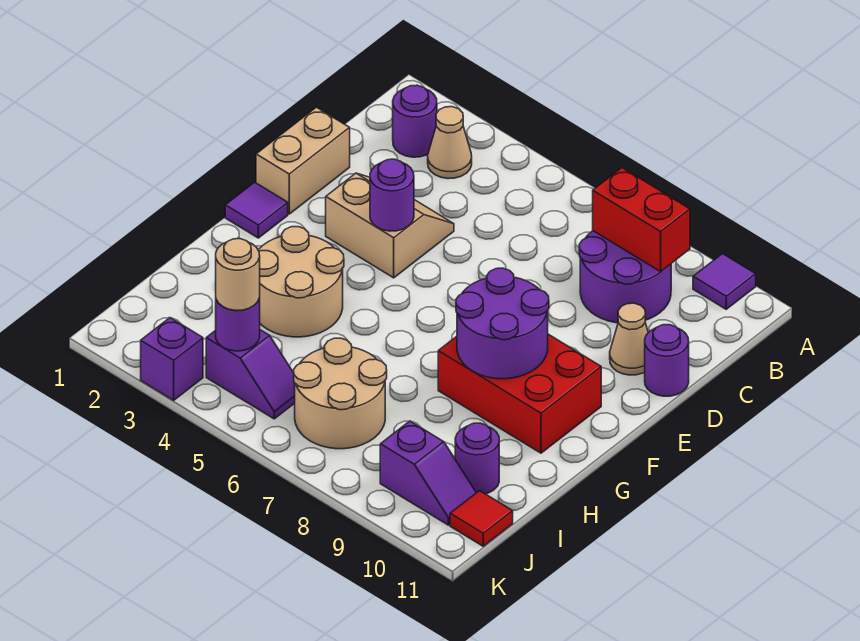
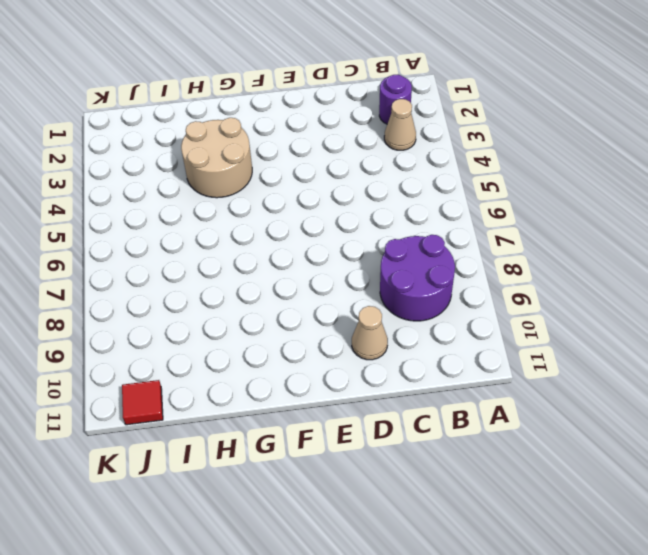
none -> purple 1x1 tile [693,254,756,309]
none -> tan 1x2 brick [256,107,350,214]
none -> tan 2x2 slope [326,173,454,278]

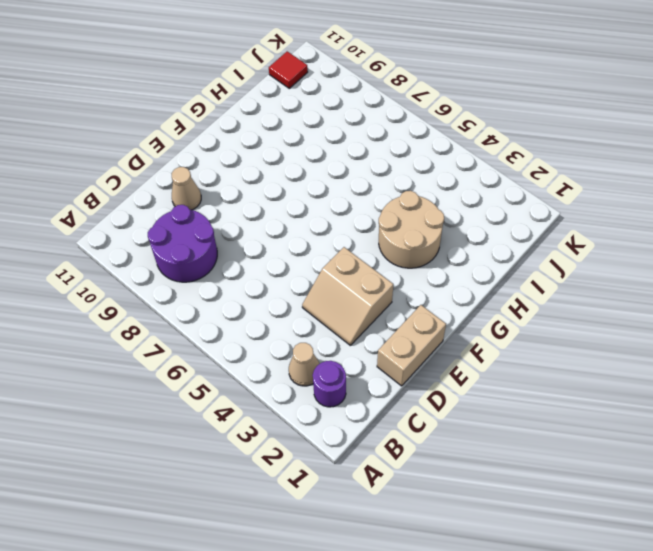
none -> purple 1x1 tile [693,254,756,309]
none -> purple 1x1 round brick [645,325,689,396]
none -> purple 1x1 tile [225,182,288,238]

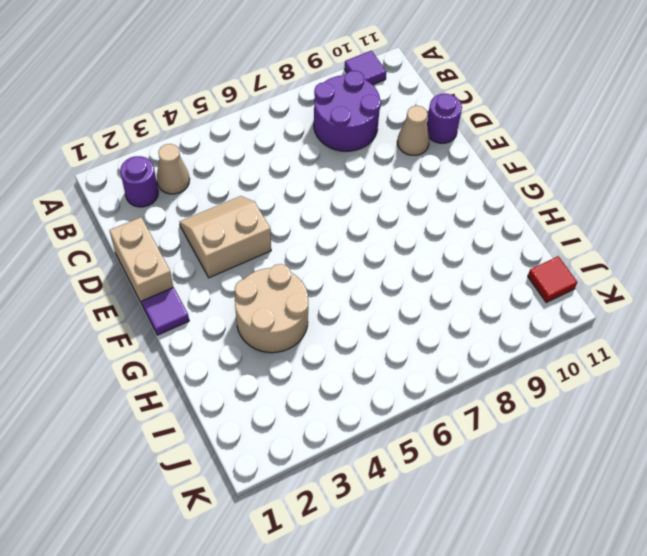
none -> red 2x3 brick [438,334,601,453]
none -> tan 2x2 round brick [294,338,387,449]
none -> purple 1x1 round brick [455,423,499,494]

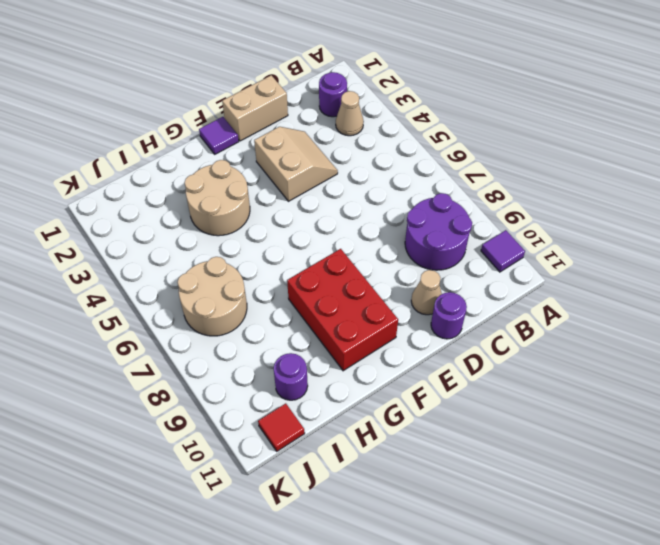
none -> purple 1x2 slope [206,330,295,419]
none -> purple 1x2 slope [380,421,476,525]
none -> purple 1x1 brick [141,318,203,400]

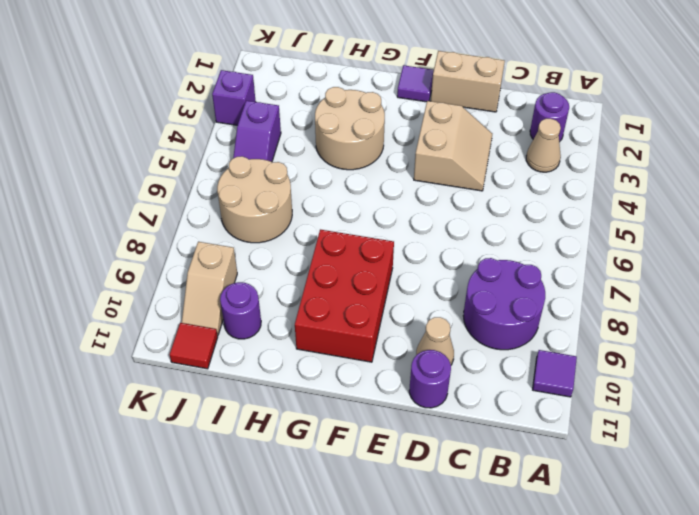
tan 1x2 slope [182,242,237,335] -> purple 1x2 slope [380,421,476,525]
none -> red 1x2 brick [593,168,690,272]
none -> purple 1x1 round brick [370,159,414,231]
none -> purple 2x2 round brick [456,268,549,379]

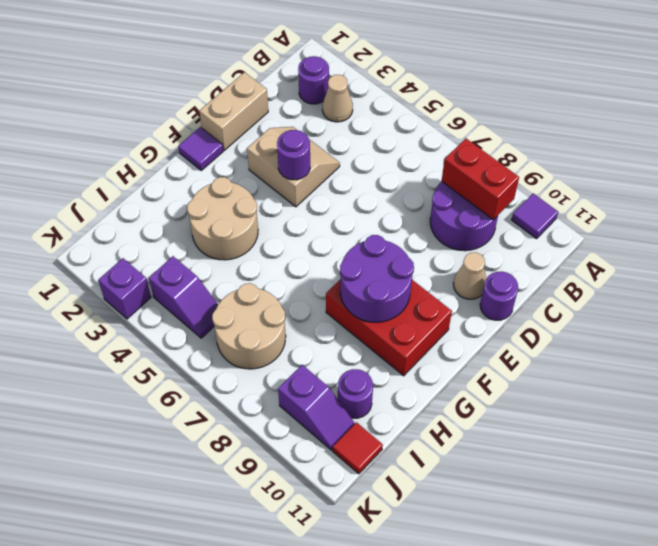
none -> purple 1x1 round brick [216,298,260,351]
none -> tan 1x1 round brick [216,239,260,310]

